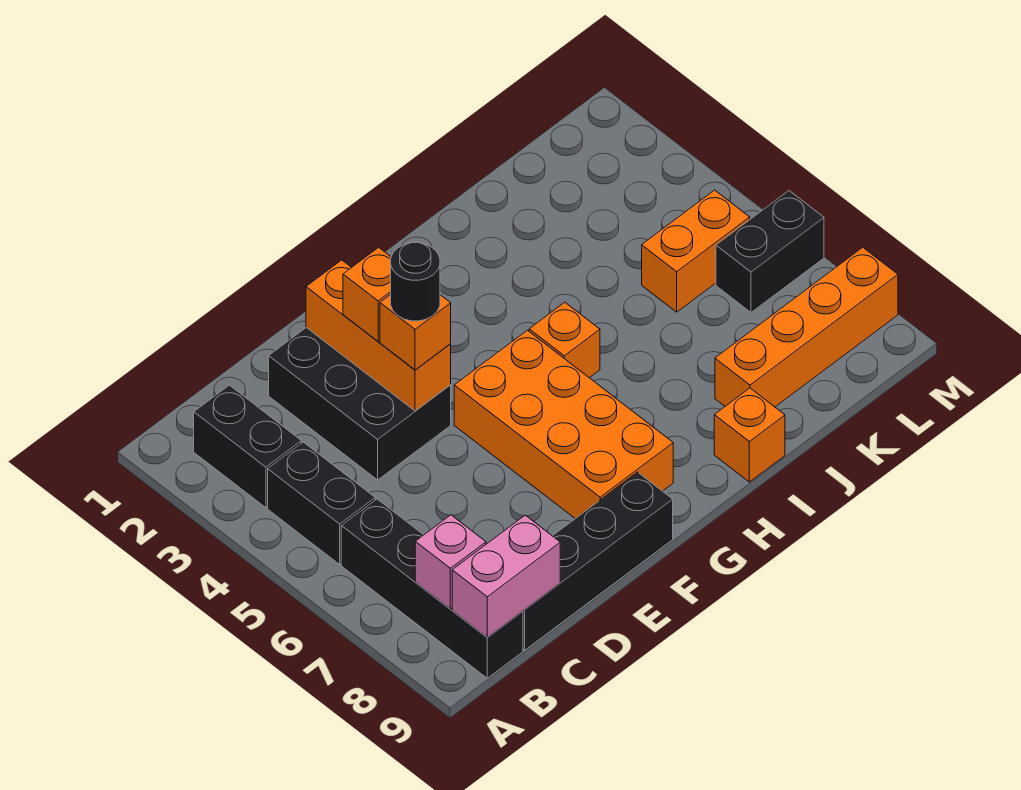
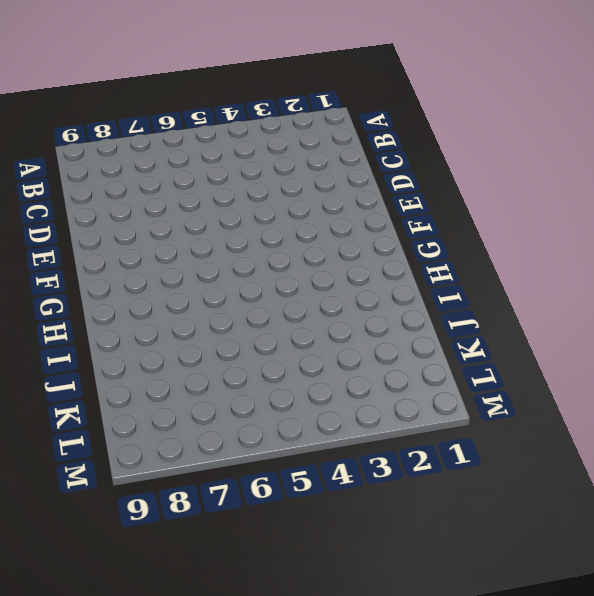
none -> black 1x2 brick [194,385,301,508]
none -> black 1x2 brick [268,442,375,564]
none -> black 1x4 brick [341,499,523,678]

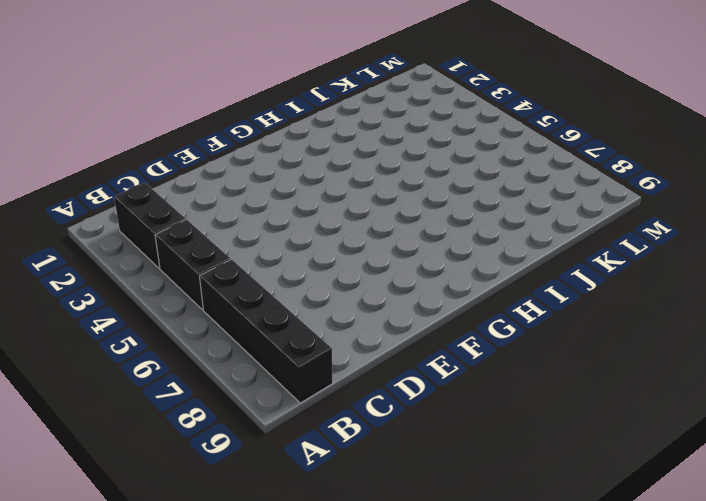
none -> black 1x4 brick [523,472,673,650]
none -> black 2x3 brick [269,328,451,480]
none -> orange 2x4 brick [454,330,673,519]

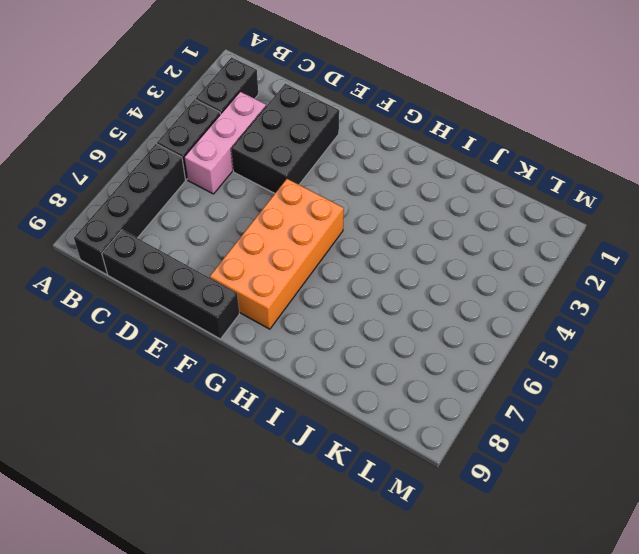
pink 1x3 brick [184,92,266,194] -> none
none -> orange 1x1 brick [529,302,600,378]
none -> orange 1x1 brick [714,388,785,482]
none -> orange 1x4 brick [715,247,898,407]

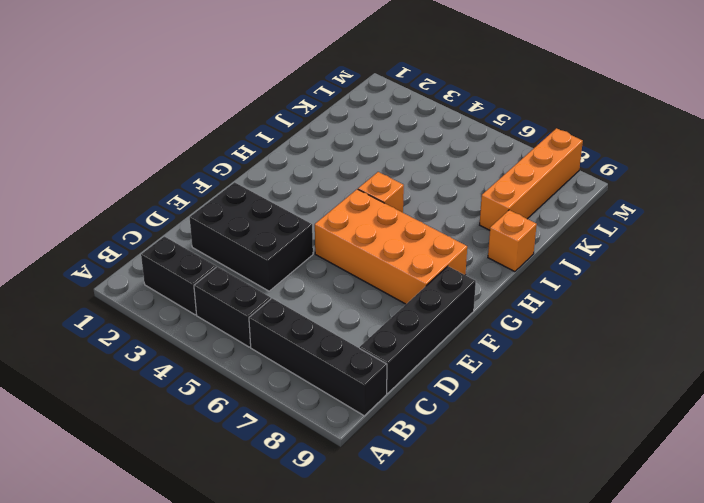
none -> orange 1x2 brick [642,190,750,312]
none -> black 1x2 brick [716,191,824,312]
none -> pink 1x1 brick [415,515,486,609]

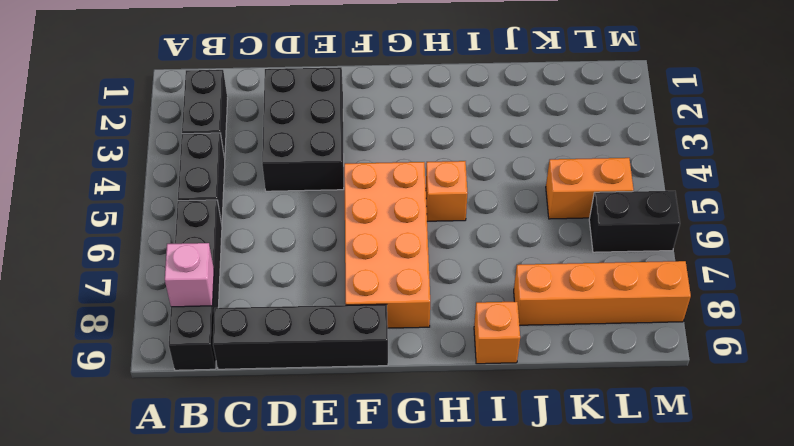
none -> pink 1x2 brick [452,515,560,637]
none -> orange 1x3 brick [306,260,451,411]
none -> orange 1x1 brick [343,247,391,341]

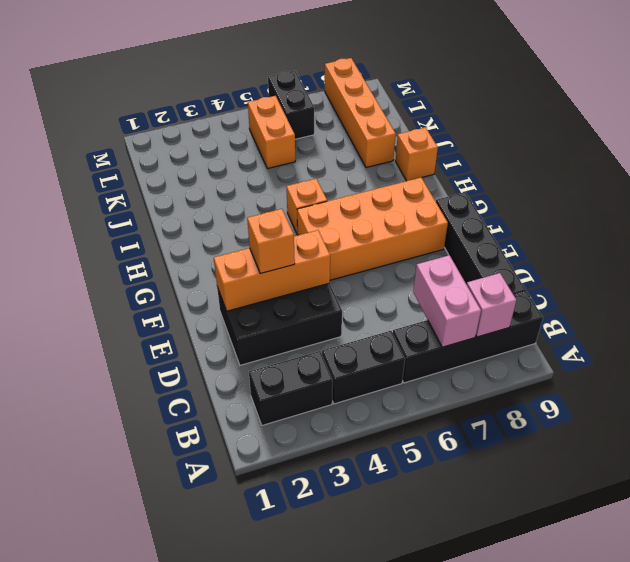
pink 1x2 brick [413,255,481,347] -> pink 1x2 brick moved to [452,515,560,637]
none -> orange 1x1 brick [380,295,451,370]
none -> black 1x1 round brick [391,242,440,321]

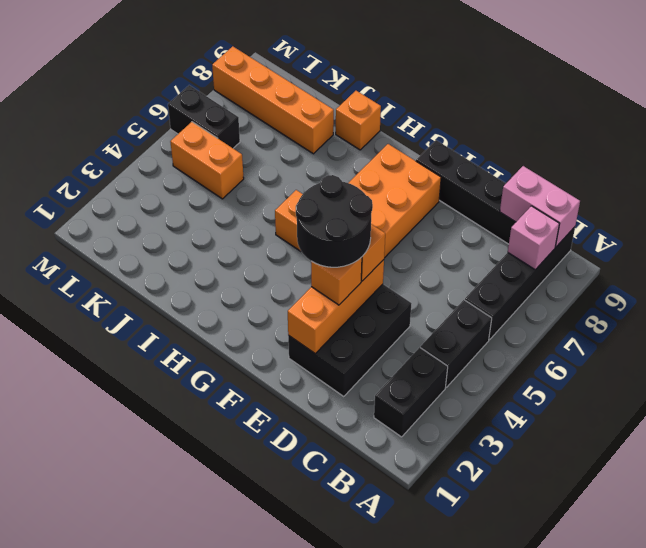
black 2x2 round brick [296,175,373,267] -> black 1x1 round brick [391,242,440,321]

